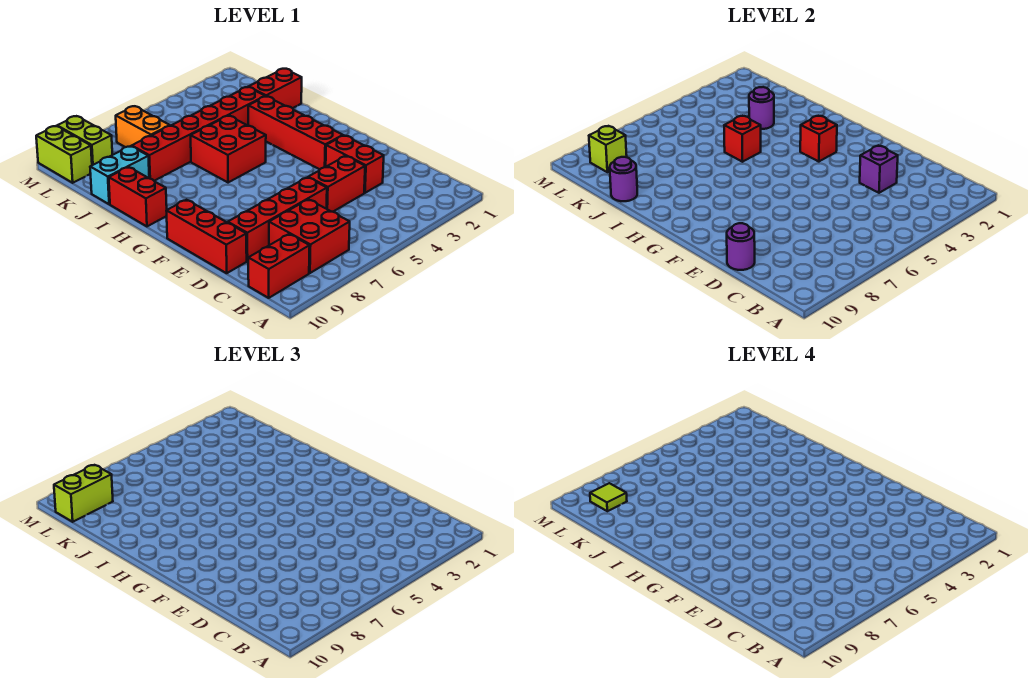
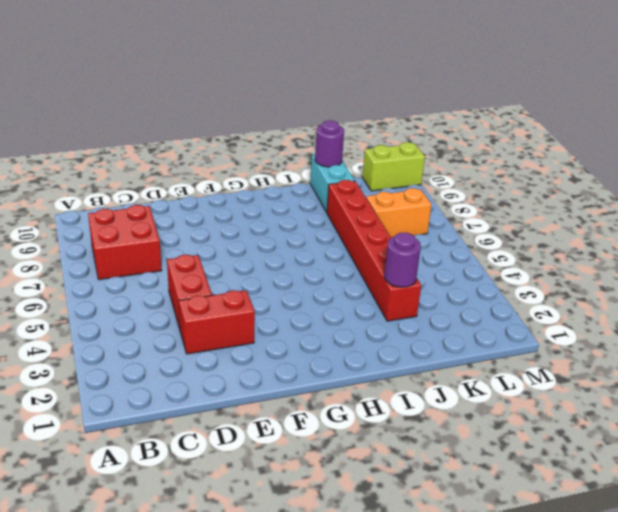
none -> red 1x2 brick [248,234,310,298]
none -> red 1x4 brick [228,177,327,261]
none -> red 1x3 brick [167,200,247,273]

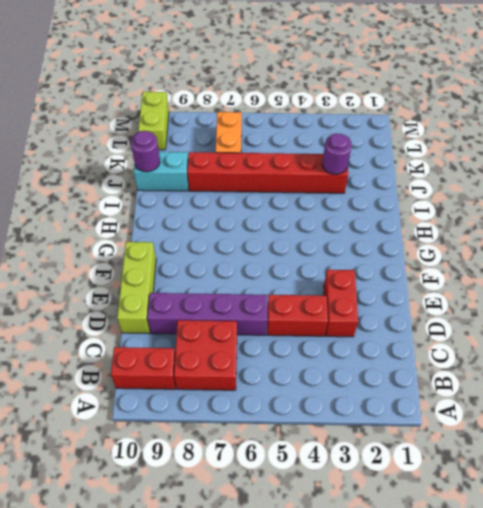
purple 1x4 brick [148,293,267,335] -> red 1x4 brick [228,177,327,261]
lime 1x3 brick [117,242,156,333] -> red 1x3 brick [167,200,247,273]
none -> red 1x4 brick [248,97,343,169]
none -> red 2x2 brick [191,116,266,183]
none -> red 1x2 brick [109,167,167,226]

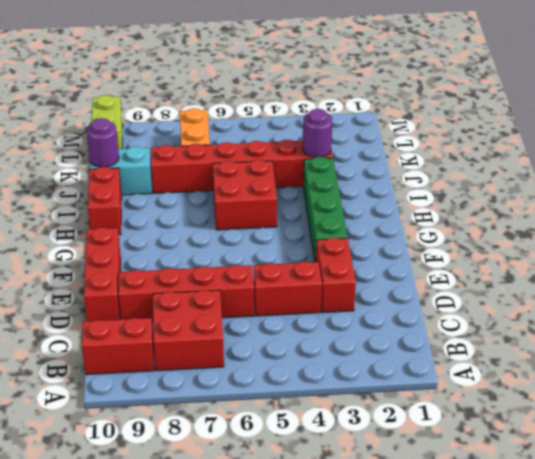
green 1x4 brick [304,157,348,262] -> red 1x4 brick [248,97,343,169]
none -> red 1x2 brick [249,69,302,108]
none -> lime 1x2 brick [57,116,112,165]
none -> purple 1x1 brick [860,145,898,193]

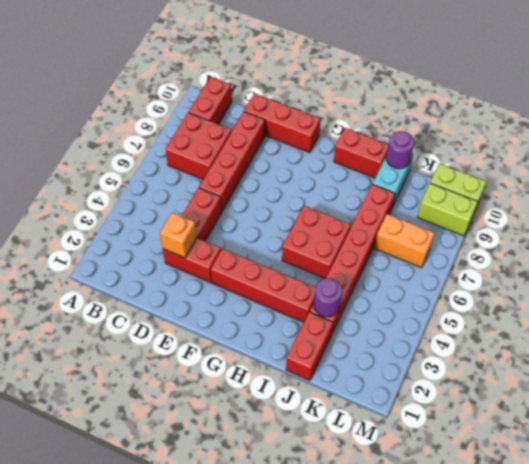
orange 1x1 brick [160,213,197,258] -> purple 1x1 brick [860,145,898,193]
none -> purple 1x1 round brick [727,223,755,270]
none -> red 1x1 brick [800,116,837,162]
none -> red 1x1 brick [724,116,761,162]

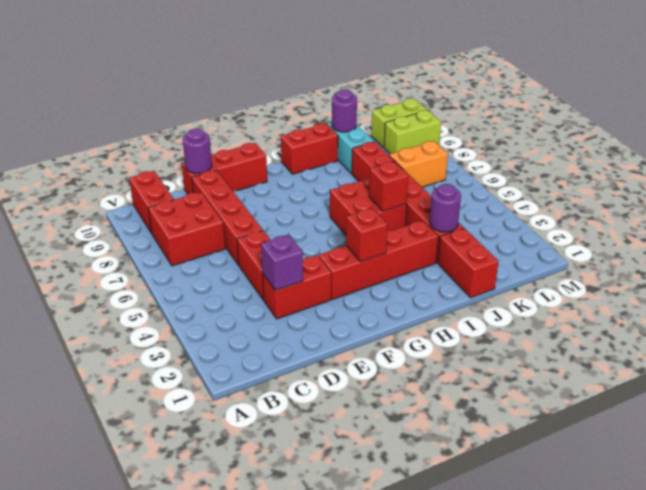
none -> lime 1x1 brick [589,126,627,172]
none -> lime 1x2 brick [54,465,113,522]
none -> lime 1x1 tile [590,483,627,511]

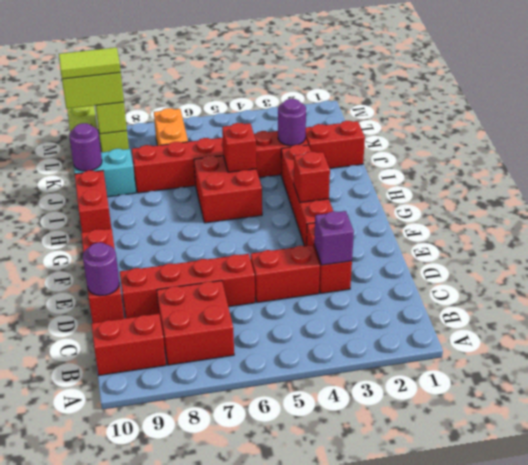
lime 1x2 tile [59,47,121,79] -> lime 1x1 tile [590,483,627,511]

